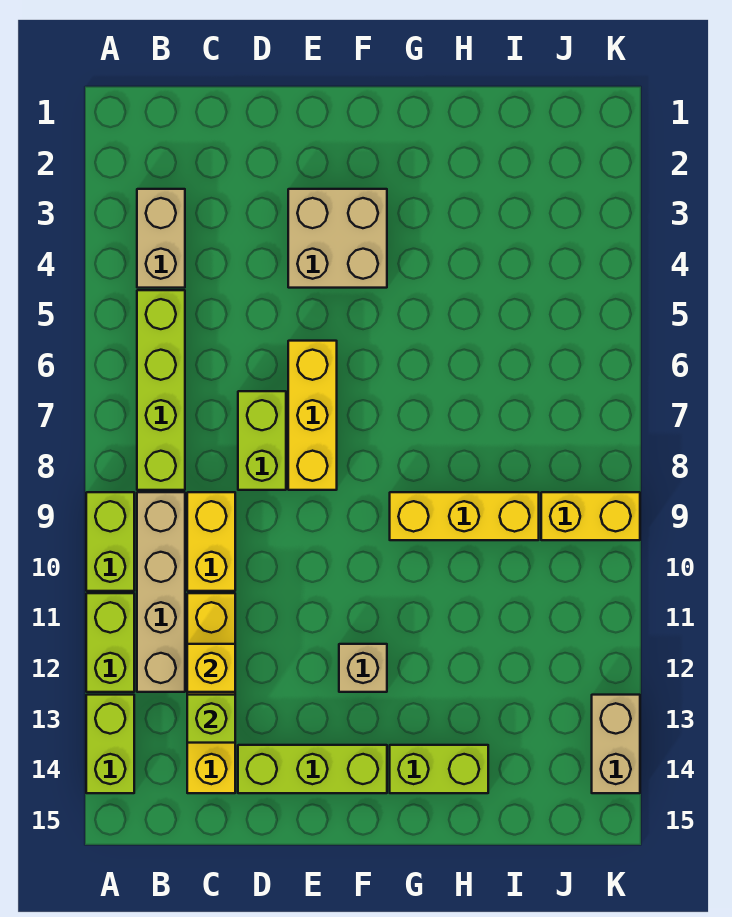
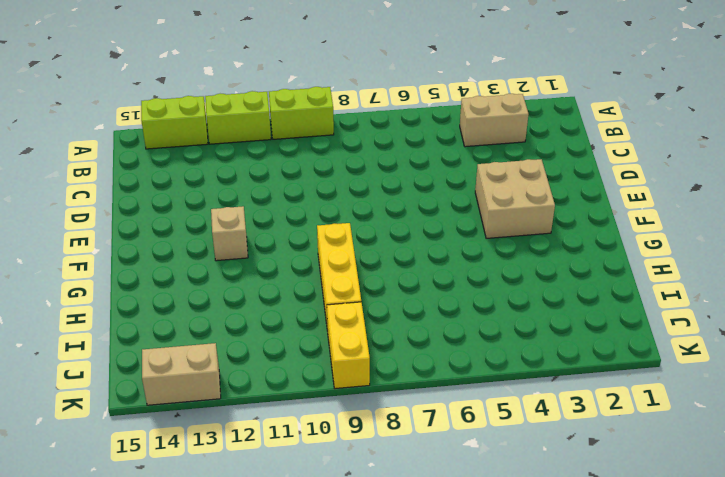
none -> lime 1x4 brick [137,290,185,490]
none -> tan 1x4 brick [137,492,185,692]
none -> yellow 1x2 brick [187,492,235,591]

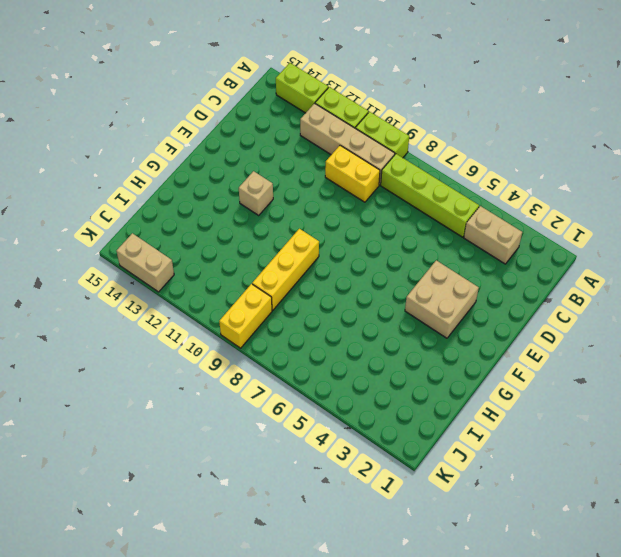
none -> yellow 1x4 brick [187,593,235,793]
none -> lime 1x2 brick [238,391,286,490]
none -> lime 1x3 brick [238,745,387,793]

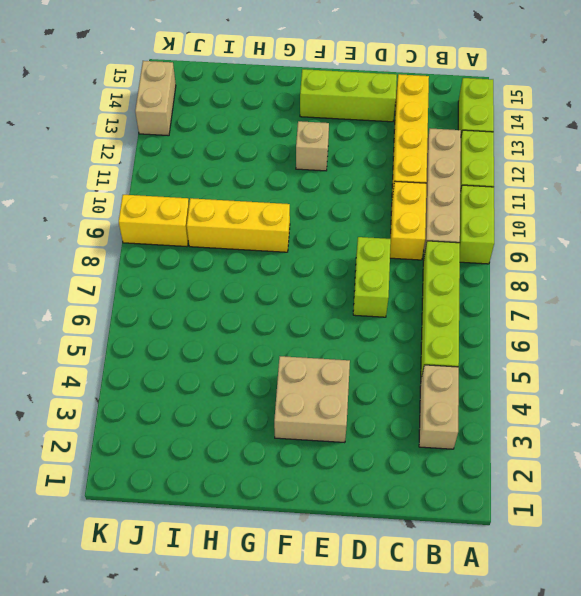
none -> yellow 1x3 brick [288,341,337,490]
none -> lime 1x2 brick [390,745,488,793]
none -> yellow 1x1 brick [187,644,235,692]

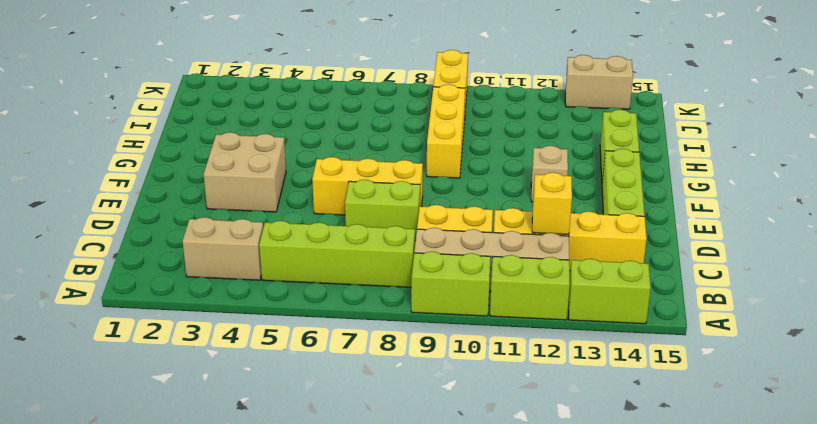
none -> lime 1x1 brick [187,695,235,743]

